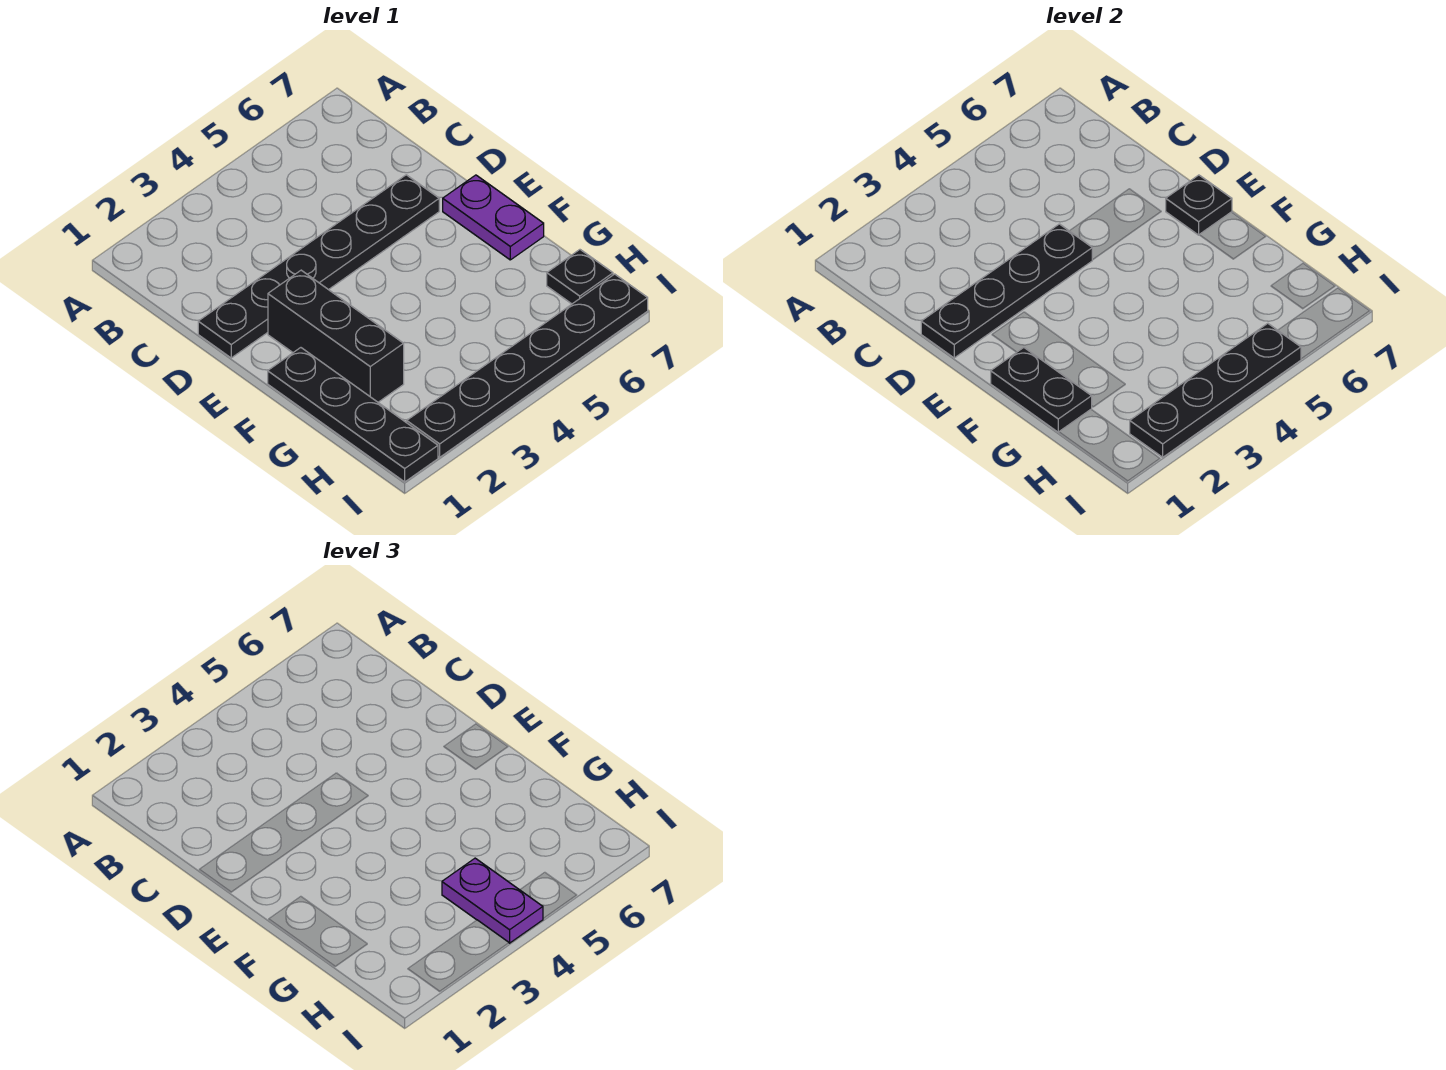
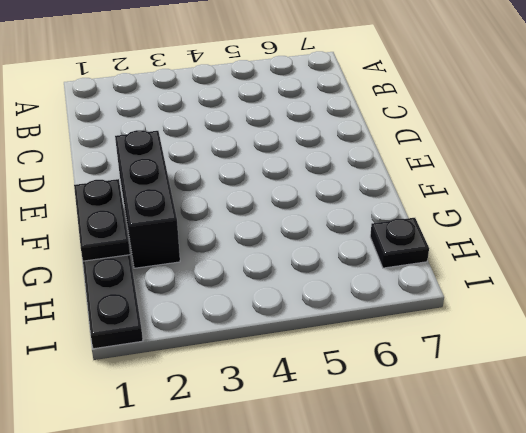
none -> black 1x6 plate [198,175,439,358]
none -> purple 1x2 plate [443,175,544,260]

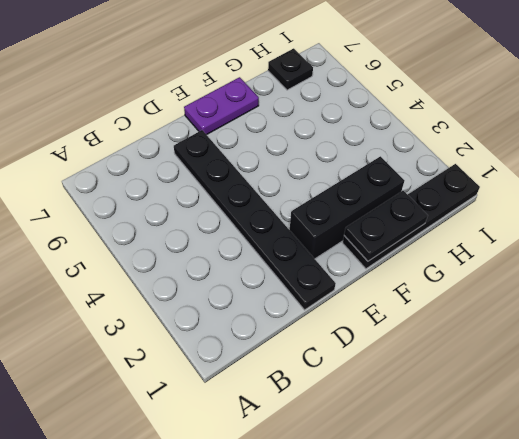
none -> black 1x6 plate [407,274,648,457]
none -> black 1x4 plate [921,224,1092,358]

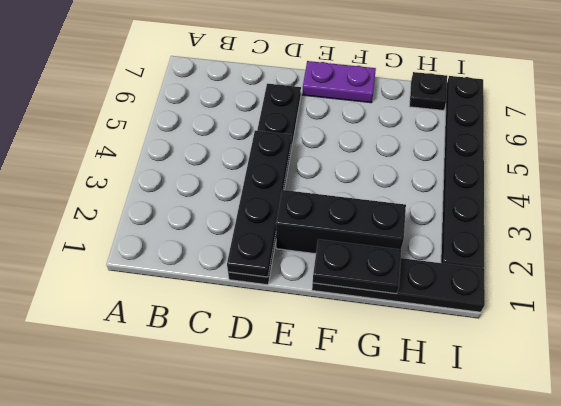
none -> black 1x1 plate [1166,175,1232,235]
none -> black 1x4 plate [1130,323,1301,457]

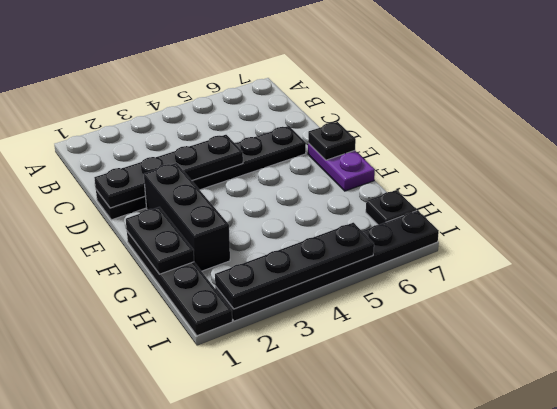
none -> purple 1x2 plate [442,858,543,943]

